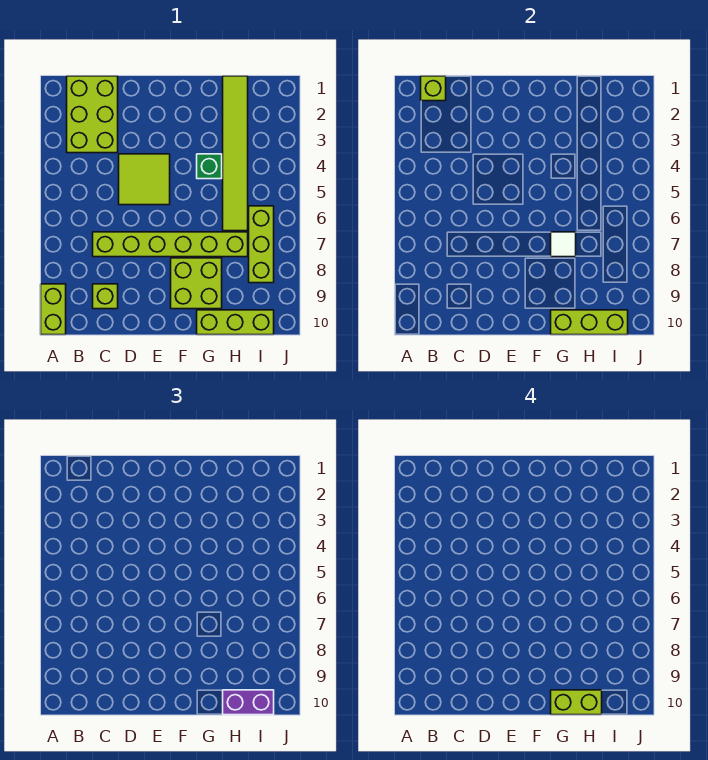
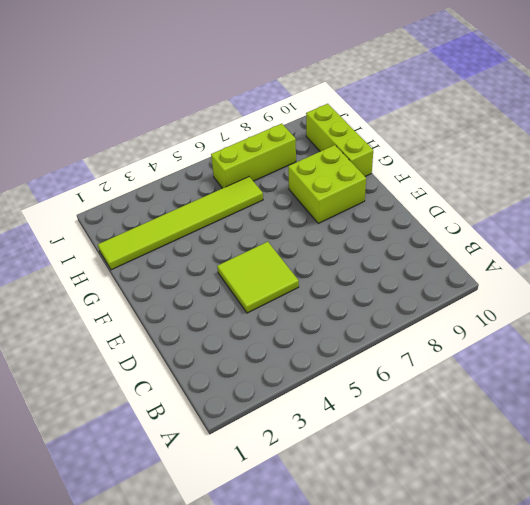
none -> lime 1x2 brick [41,284,66,335]
none -> lime 2x3 brick [67,76,118,153]
none -> lime 1x6 brick [93,232,248,257]

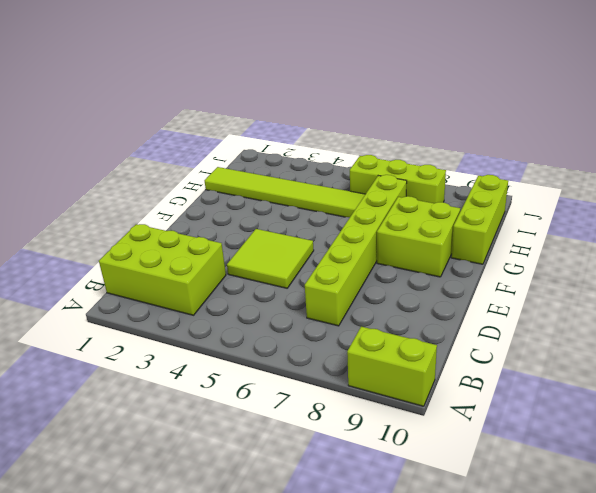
none -> lime 1x1 brick [93,284,118,309]
none -> green 1x1 brick [197,154,222,179]
none -> lime 1x1 brick [421,76,446,101]

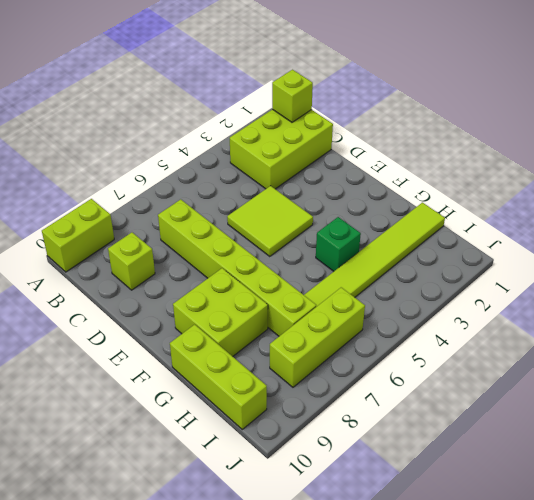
none -> white 1x1 tile [551,232,576,257]
none -> lime 1x3 brick [551,310,628,335]
none -> purple 1x2 brick [223,690,274,715]

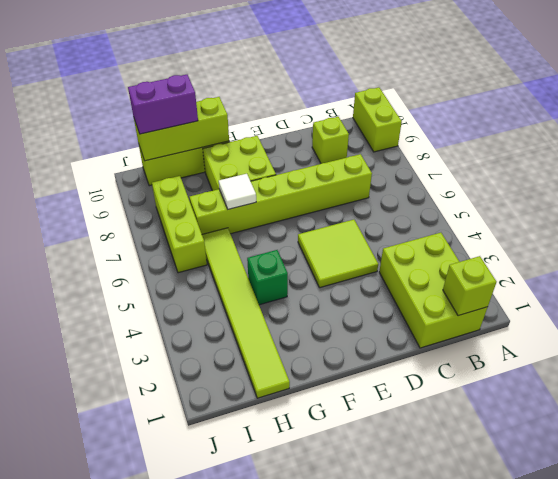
none -> lime 1x2 brick [551,690,602,715]

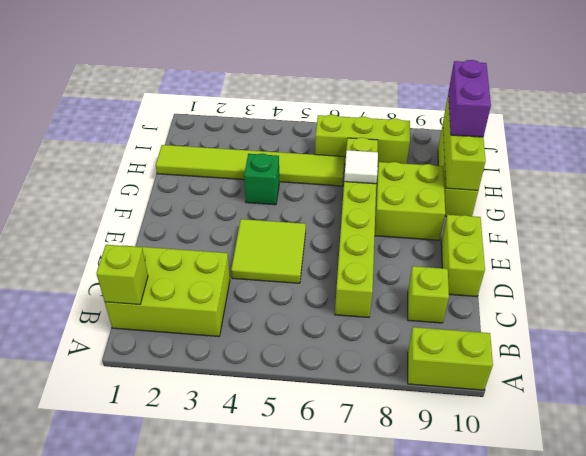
lime 1x2 brick [441,215,485,297] -> lime 1x2 brick moved to [551,690,602,715]

